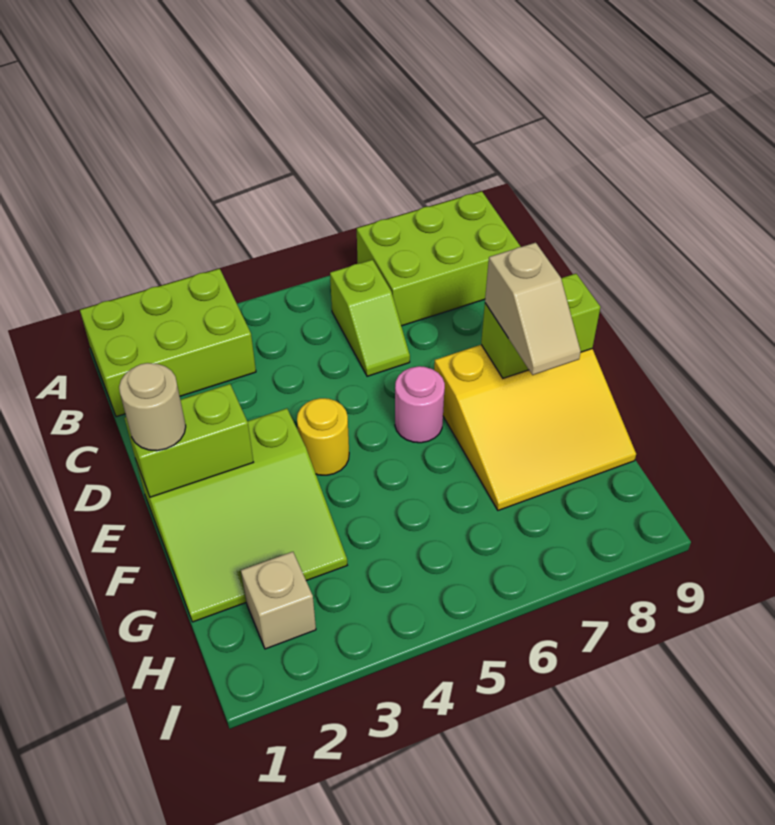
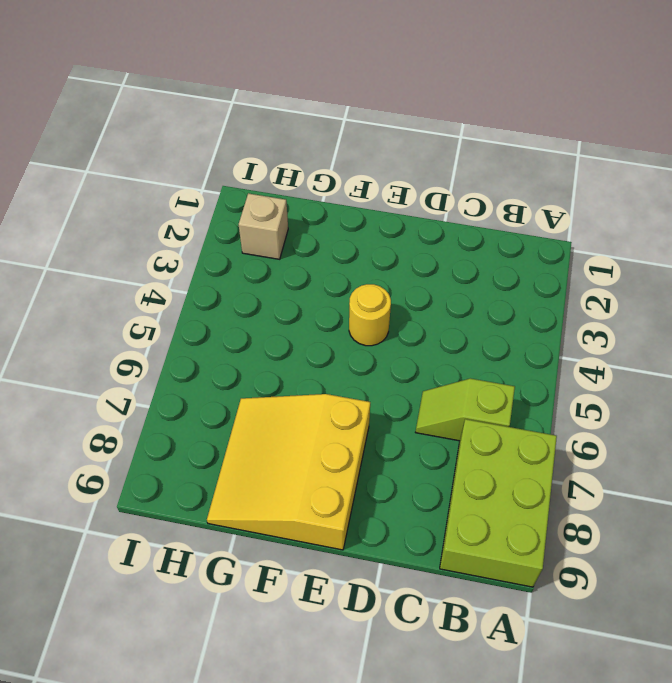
none -> lime 2x3 brick [80,269,256,417]
none -> lime 3x3 slope [136,408,347,622]
none -> pink 1x1 round brick [395,366,445,443]

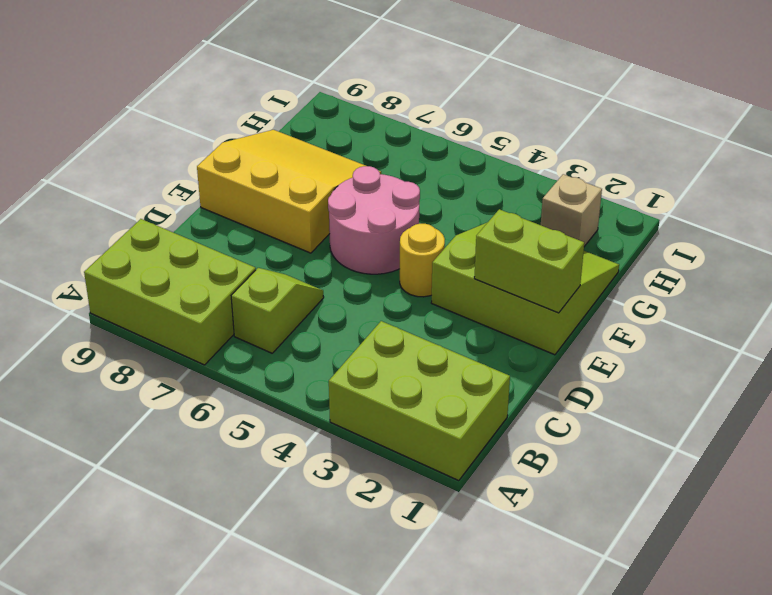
pink 2x2 round brick [328,166,420,274] -> pink 1x1 round brick [395,366,445,443]
none -> lime 1x2 brick [481,274,600,378]
none -> tan 1x1 round brick [119,363,186,451]
none -> tan 1x2 slope [485,243,581,375]

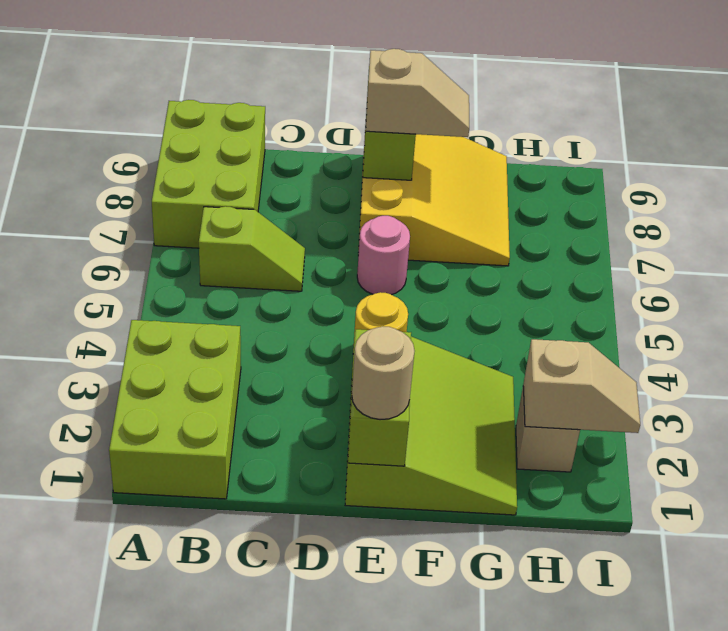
tan 1x2 slope [523,339,640,433] -> none

